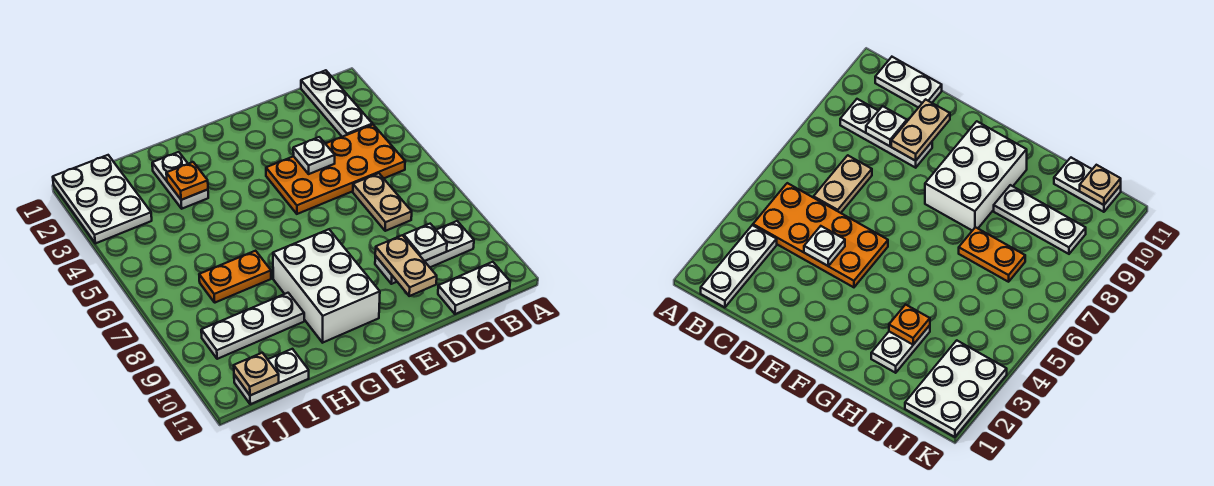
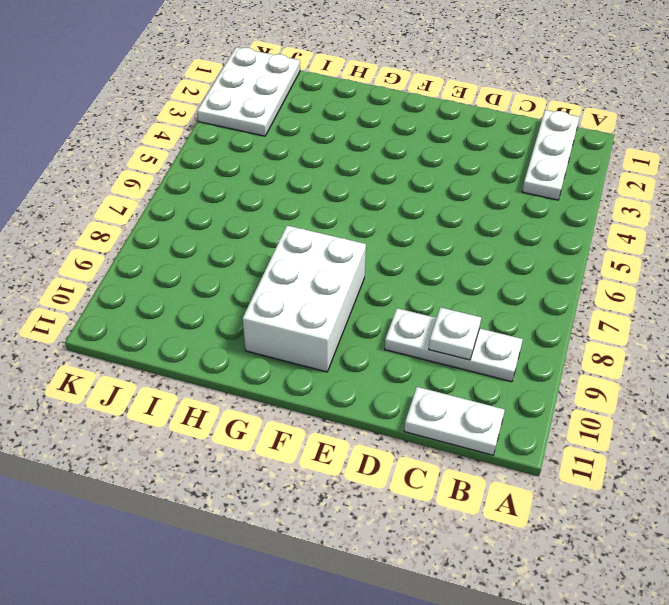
none -> orange 2x4 plate [266,125,405,214]
none -> tan 1x2 plate [353,173,412,231]
none -> white 1x2 plate [152,152,208,209]

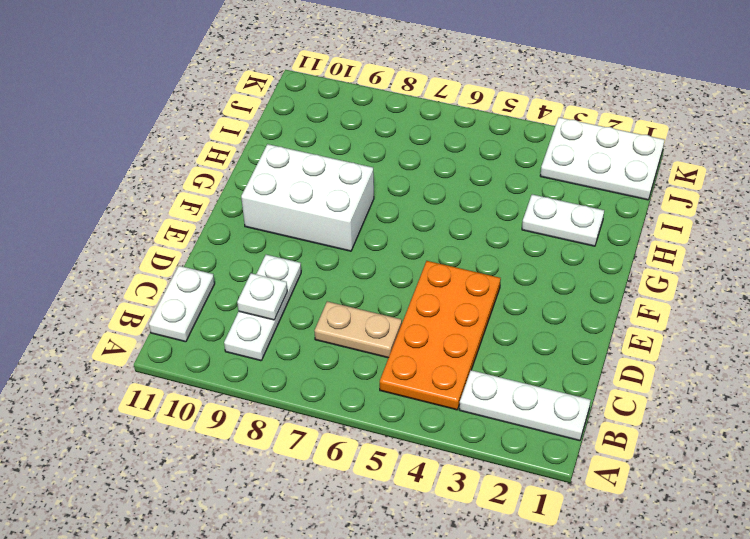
none -> orange 1x2 plate [199,251,271,303]
none -> white 1x3 plate [201,293,304,359]
none -> white 1x2 plate [234,349,309,404]

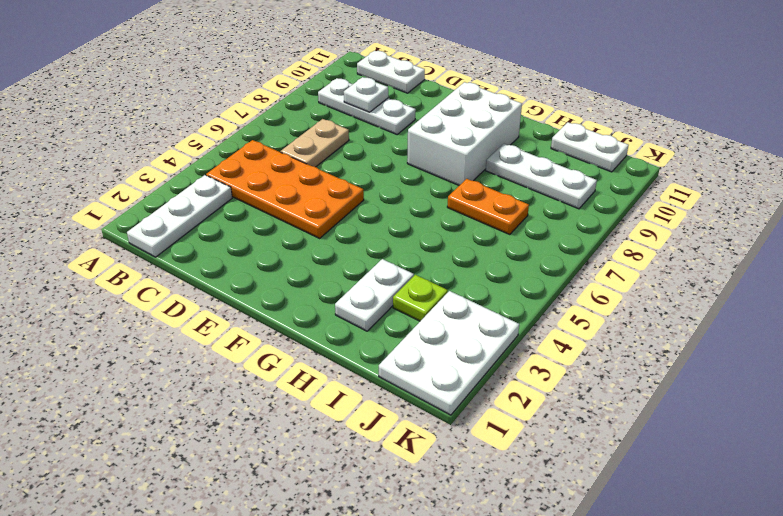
lime 1x1 plate [393,275,448,321] -> none
none -> white 1x1 plate [293,137,335,174]
none -> tan 1x2 plate [375,235,437,296]
none -> orange 1x1 plate [166,162,208,200]

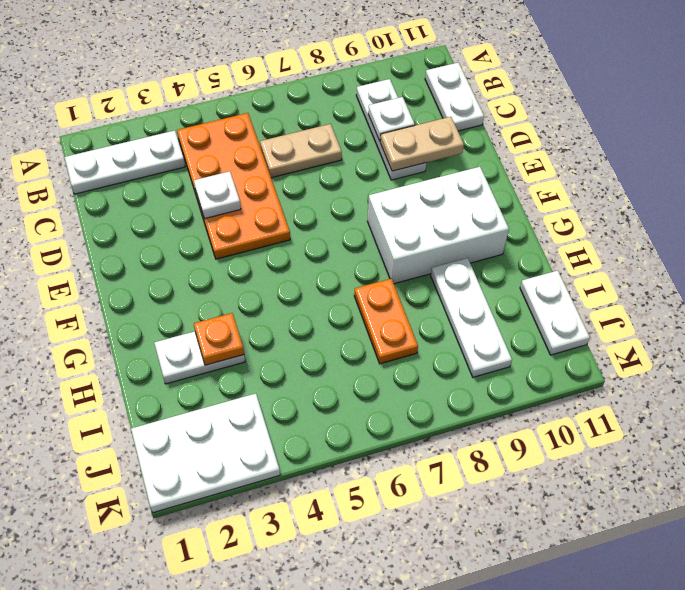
none -> tan 1x1 plate [234,353,279,395]

